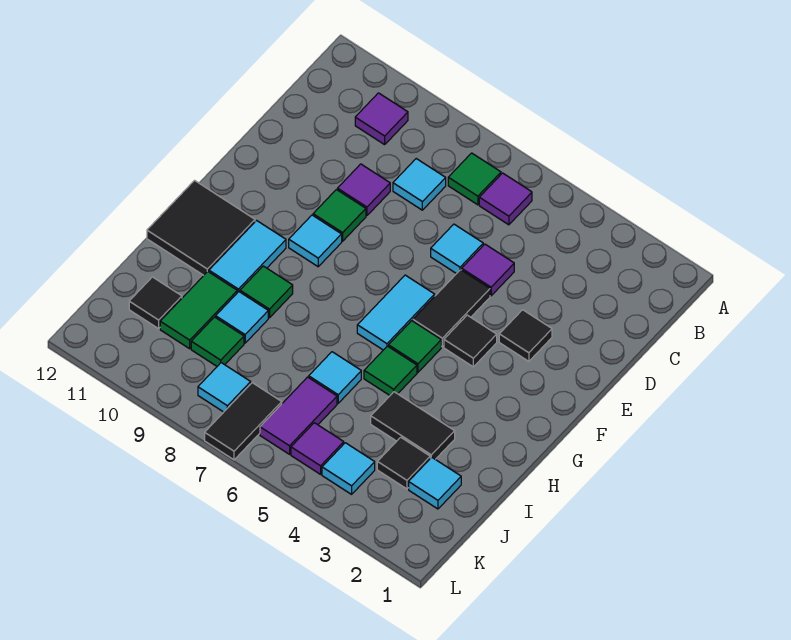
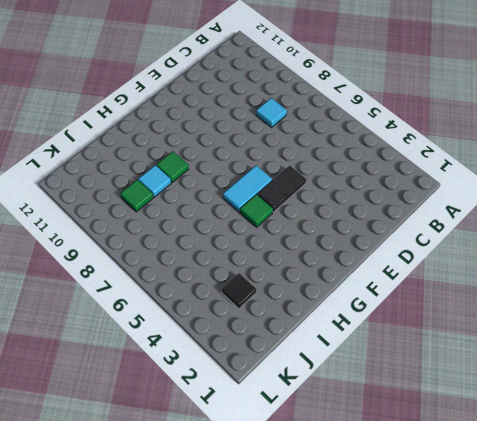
none -> purple 1x1 tile [479,173,532,225]
none -> green 1x1 tile [448,153,501,205]
none -> purple 1x1 tile [355,93,408,145]
none -> purple 1x1 tile [462,244,514,296]

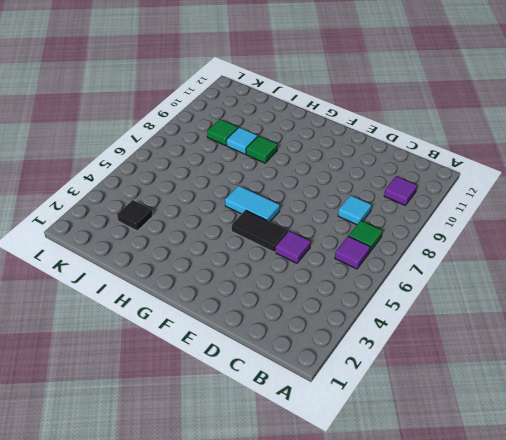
none -> cyan 1x1 tile [431,224,483,274]
none -> purple 1x1 tile [338,164,390,216]
none -> black 1x1 tile [499,310,552,361]
none -> green 1x1 tile [313,190,366,241]

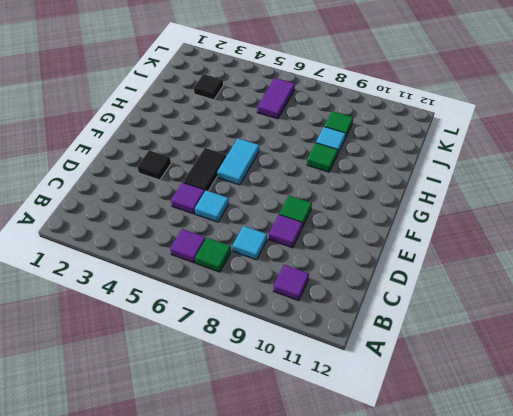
none -> black 1x1 tile [444,315,497,367]
none -> cyan 1x1 tile [289,215,342,267]
none -> green 1x1 tile [389,321,441,372]
none -> cyan 1x2 tile [209,221,286,293]

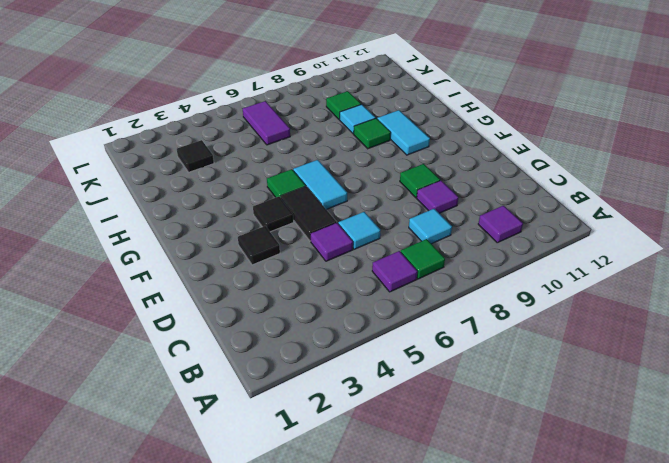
none -> cyan 1x1 tile [289,215,342,267]
none -> black 2x2 tile [147,181,255,275]
none -> green 1x1 tile [364,346,417,395]
none -> black 1x2 tile [371,392,455,459]

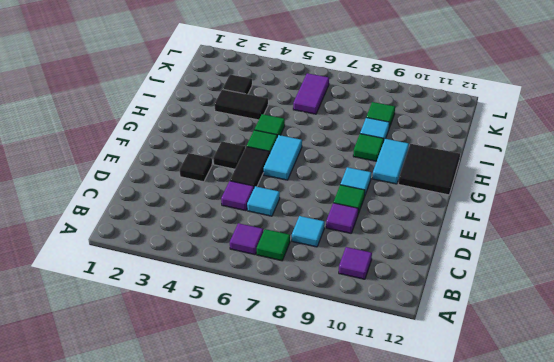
none -> cyan 1x1 tile [309,352,361,403]
none -> green 1x2 tile [160,272,237,349]
none -> cyan 1x1 tile [409,457,461,509]
none -> black 1x1 tile [129,277,182,329]

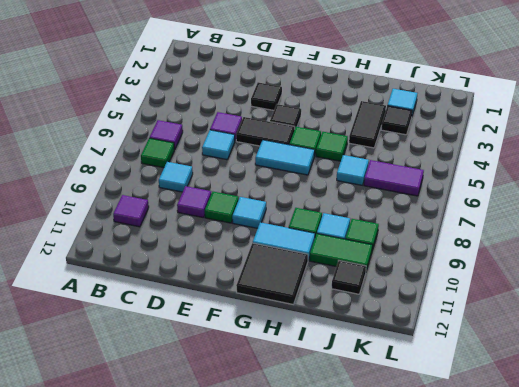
none -> cyan 1x1 tile [322,443,375,494]
none -> purple 1x1 tile [291,423,344,474]
none -> black 1x2 tile [205,383,282,460]
none -> cyan 1x1 tile [198,363,251,412]

